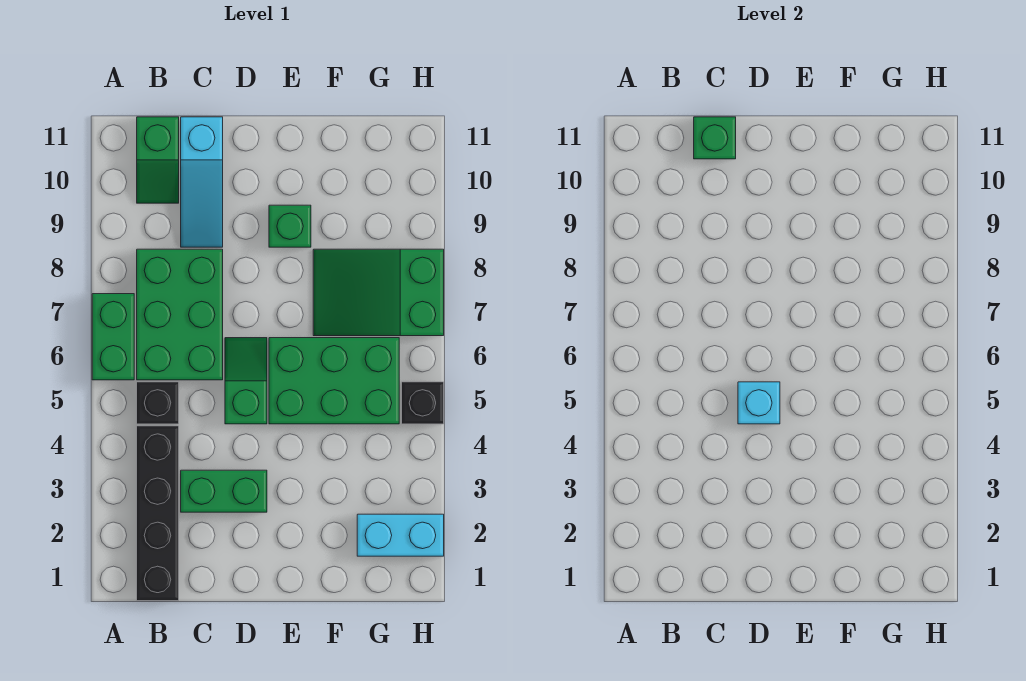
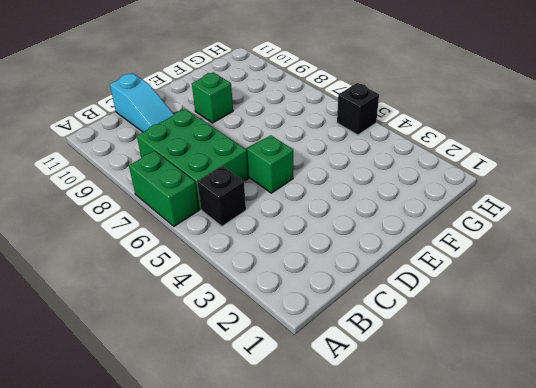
none -> black 1x4 brick [137,426,179,601]
none -> green 1x2 slope [137,117,179,203]
none -> green 1x2 brick [181,470,267,512]

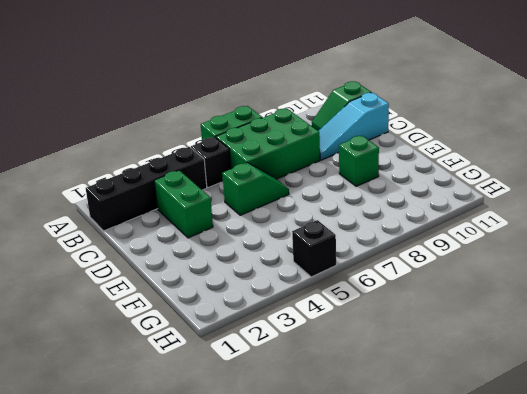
none -> green 2x3 brick [269,338,399,424]
none -> green 2x3 slope [313,249,444,336]
none -> cyan 1x2 brick [357,514,444,556]

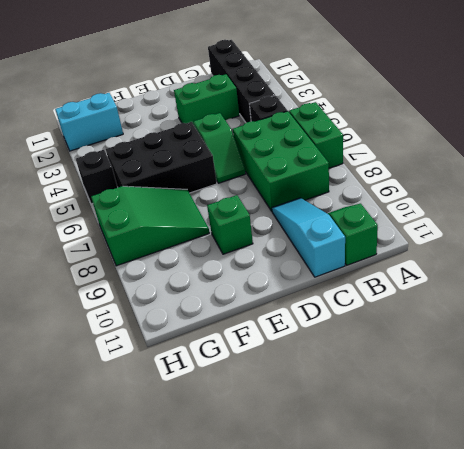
black 2x3 brick [106,122,217,193] -> green 2x3 brick [269,338,399,424]
none -> green 1x1 brick [694,117,736,159]
none -> cyan 1x1 brick [738,382,780,424]

